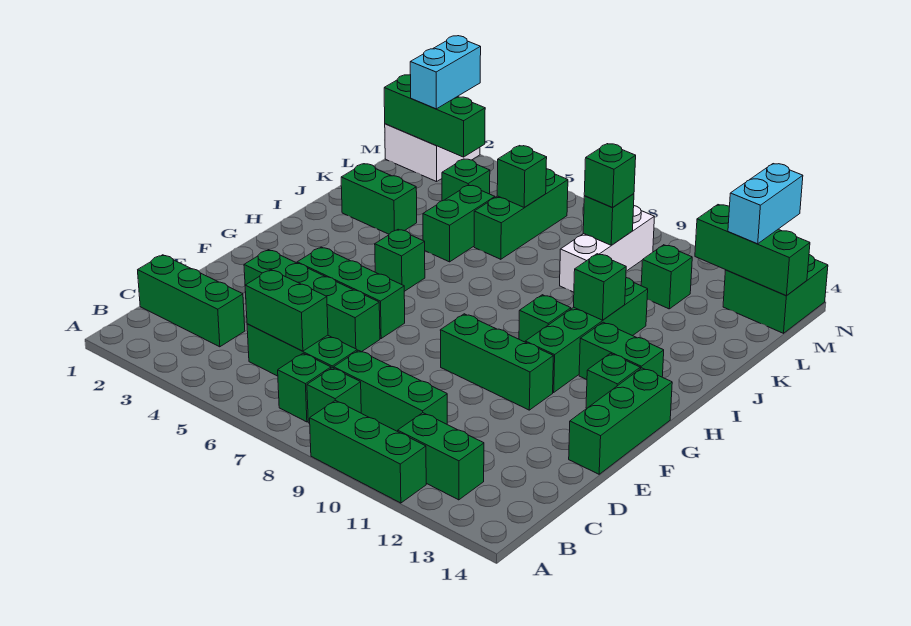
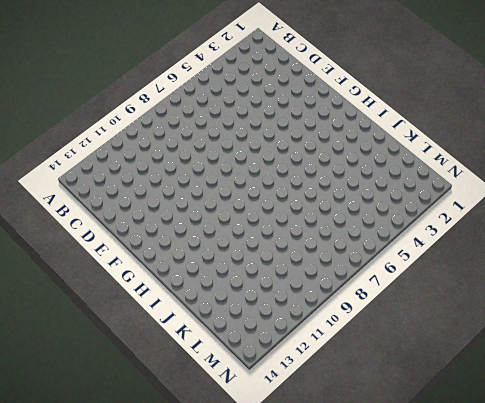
none -> green 1x3 brick [310,400,426,503]
none -> green 1x1 brick [278,353,331,422]
none -> green 1x1 brick [307,368,361,423]
none -> green 1x2 brick [398,413,484,500]

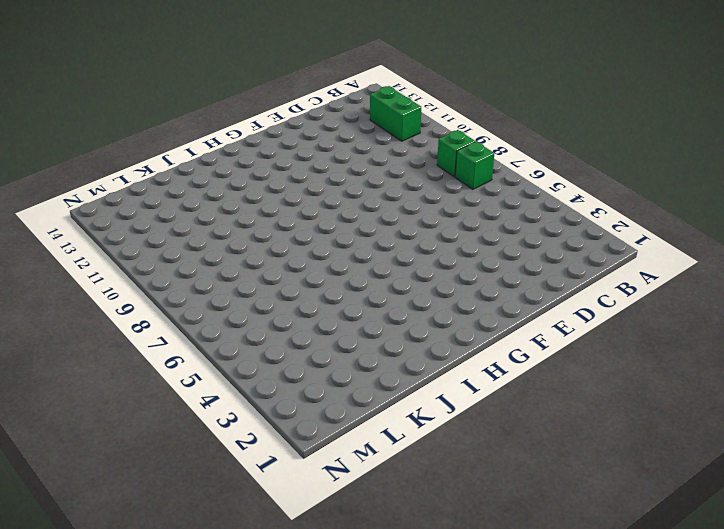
none -> green 1x3 brick [310,400,426,503]
none -> green 1x3 brick [138,255,245,347]
none -> green 1x3 brick [247,324,357,376]
none -> green 1x3 brick [334,350,447,431]

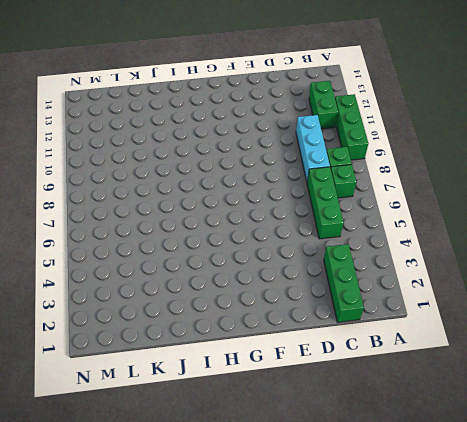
cyan 1x3 brick [296,115,330,181] -> green 1x3 brick [334,350,447,431]
none -> green 1x4 brick [244,250,380,352]
none -> green 1x3 brick [569,368,672,474]
none -> green 1x3 brick [297,247,405,338]
none -> green 1x3 brick [440,314,553,410]

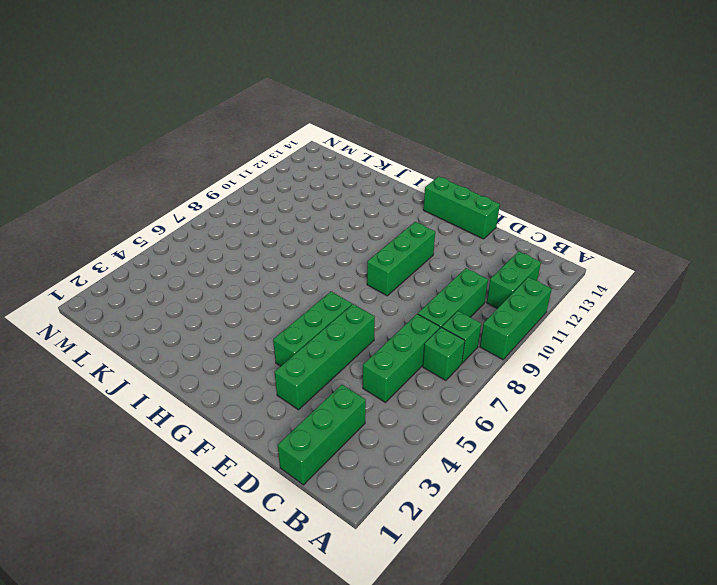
none -> green 1x4 brick [525,278,648,392]
none -> green 1x1 brick [586,353,640,408]
none -> green 1x1 brick [375,229,425,291]
none -> green 1x1 brick [519,295,571,342]

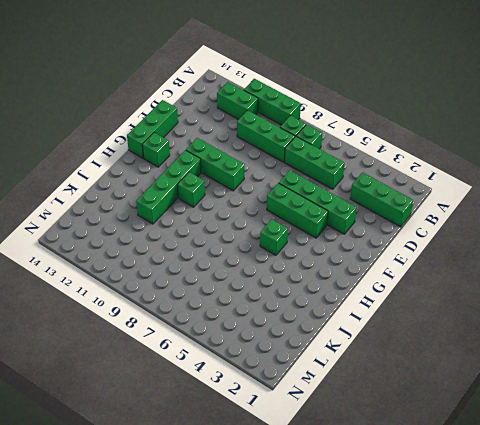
none -> green 1x2 brick [579,322,664,380]
none -> green 1x2 brick [341,164,417,234]
none -> green 1x2 brick [423,185,495,262]
none -> green 1x3 brick [474,169,568,259]

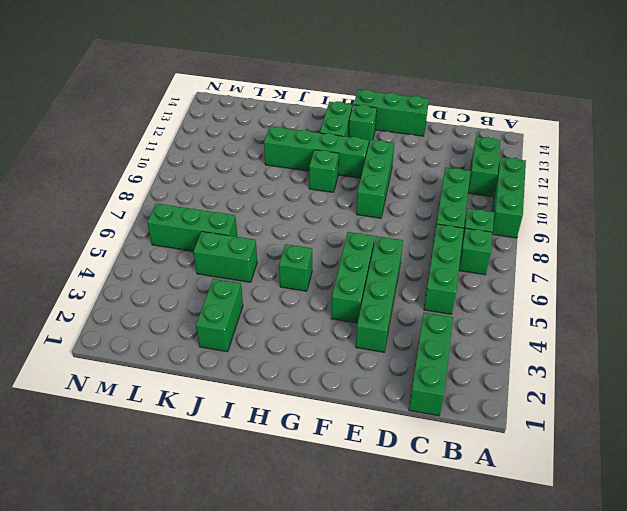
none -> white 1x3 brick [560,206,654,292]
none -> green 1x1 brick [442,159,490,201]
none -> green 1x1 brick [641,245,692,309]
none -> white 2x2 brick [385,124,480,182]

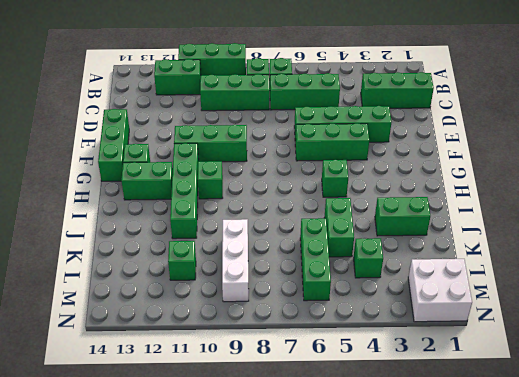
none -> green 2x2 brick [723,255,828,333]
none -> green 1x2 brick [245,270,328,351]
none -> green 1x1 brick [574,254,626,320]
none -> green 1x1 brick [497,146,547,208]

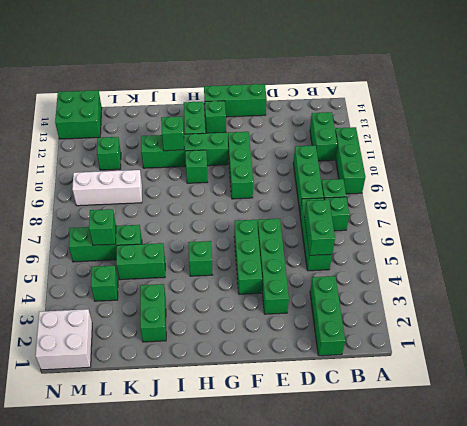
none -> green 1x1 brick [583,194,634,245]
none -> green 1x3 brick [384,75,485,157]
none -> green 1x3 brick [695,205,810,296]
none -> green 1x1 brick [584,144,636,207]

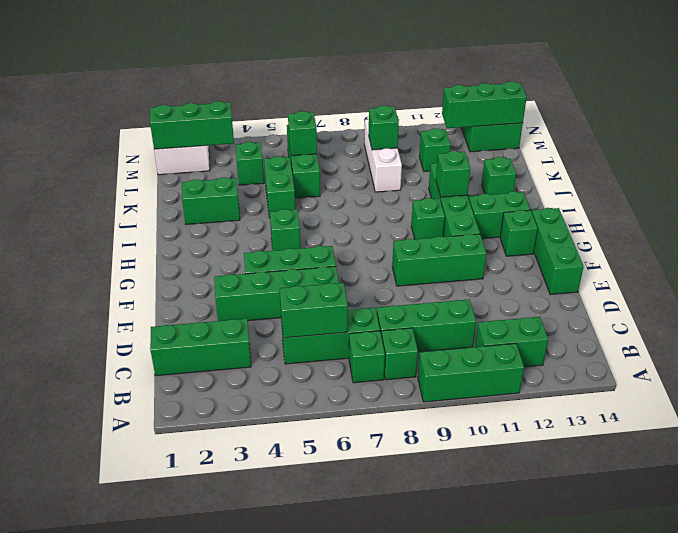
green 1x1 brick [481,157,516,195] -> green 1x1 brick moved to [584,144,636,207]
none -> cyan 1x2 brick [410,36,481,109]
none -> cyan 1x2 brick [728,164,803,244]

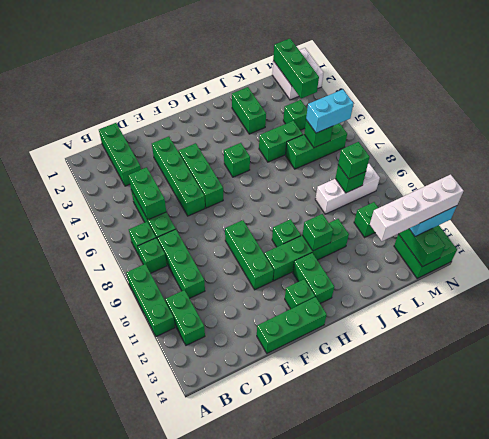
white 1x4 brick [370,174,464,241] -> none
cyan 1x2 brick [306,89,353,133] -> cyan 1x2 brick moved to [410,36,481,109]

